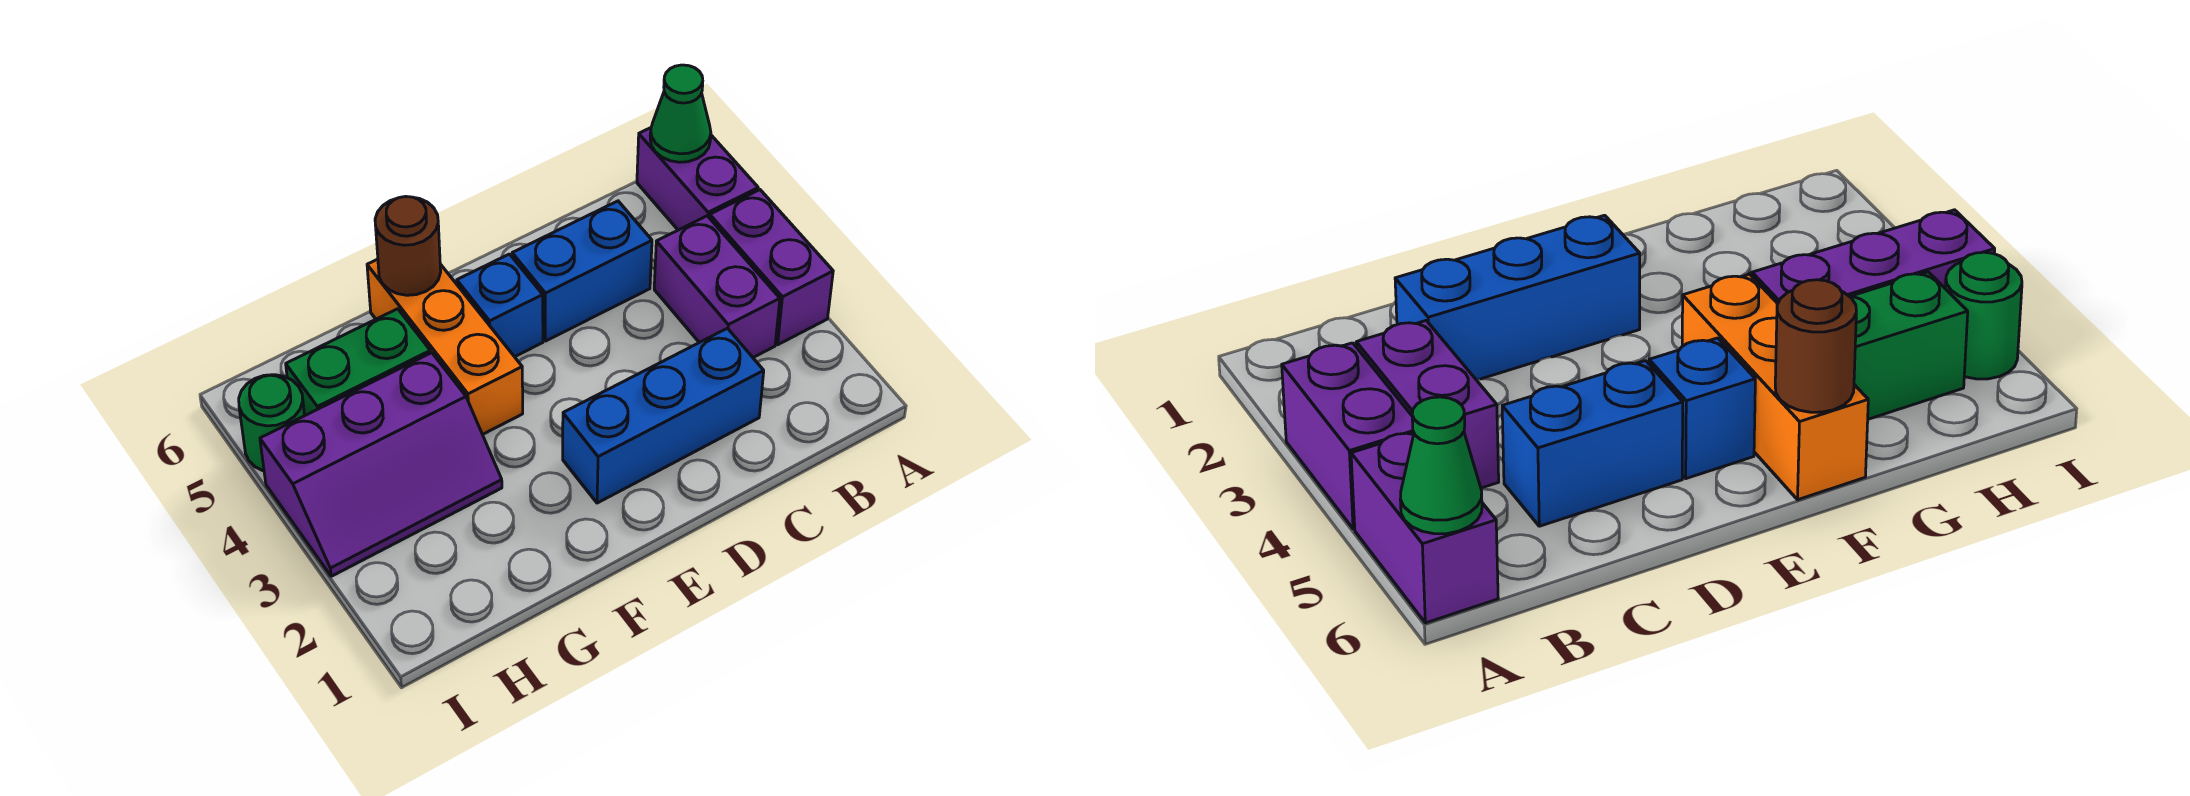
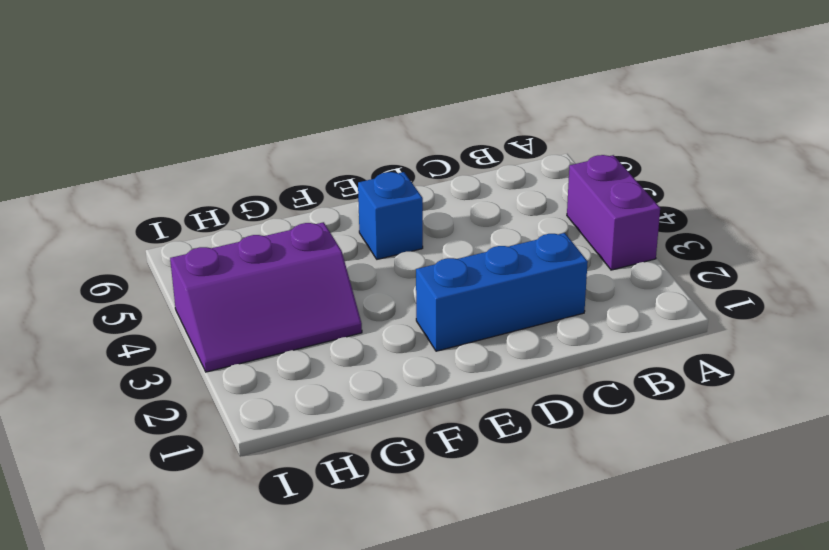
none -> purple 1x2 brick [637,128,758,230]
none -> purple 1x2 brick [654,216,780,357]
none -> blue 1x2 brick [512,201,652,341]

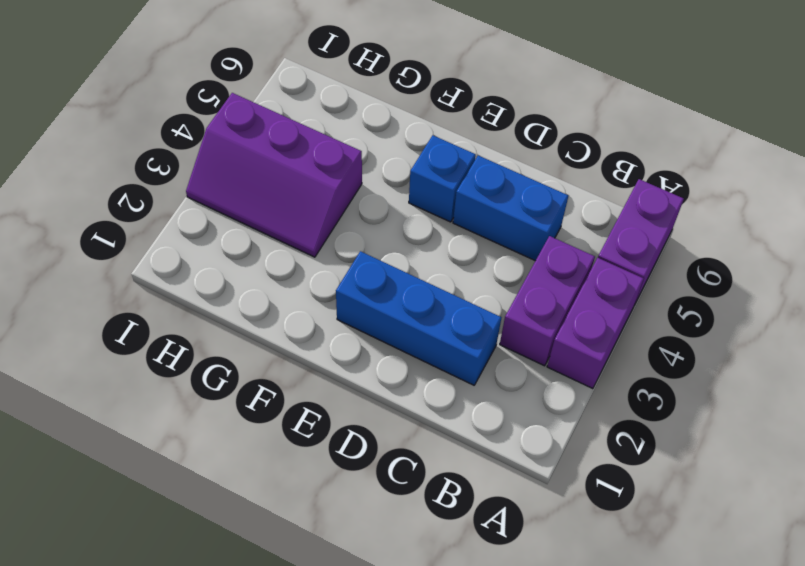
none -> orange 1x3 brick [367,259,523,434]
none -> green 1x2 brick [286,309,430,415]
none -> green 1x1 round brick [239,375,305,471]

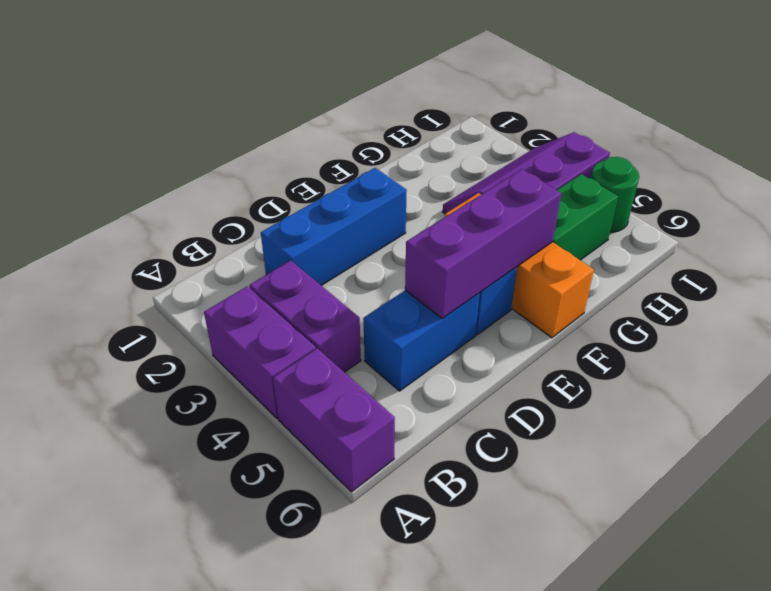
purple 1x3 brick [405,169,561,318] -> none
none -> green 1x1 cone [650,65,711,162]
none -> brown 1x1 round brick [375,196,441,295]

